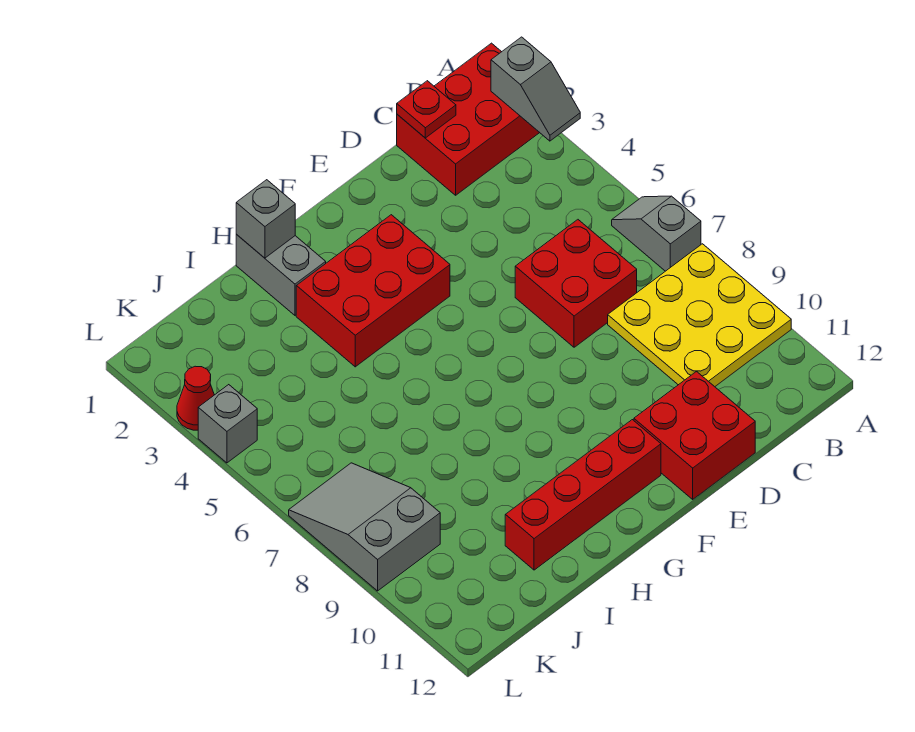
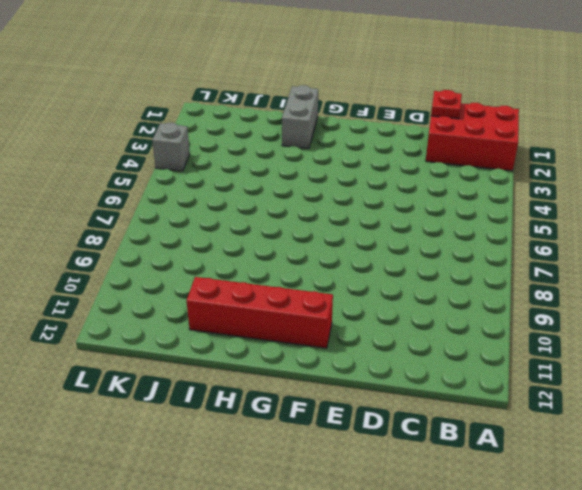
none -> grey 1x2 slope [612,196,701,271]
none -> yellow 3x3 plate [608,244,791,387]
none -> red 2x2 brick [515,220,637,347]

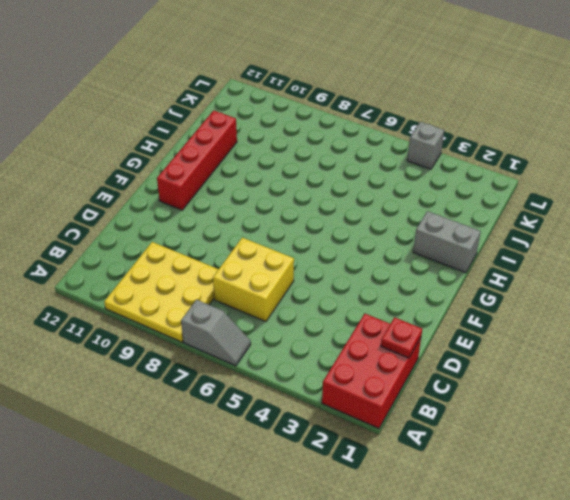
yellow 2x2 brick [213,238,294,321] -> red 2x2 brick [515,220,637,347]
none -> red 2x2 brick [634,372,755,499]
none -> red 2x3 brick [296,215,450,367]
none -> grey 2x3 slope [289,463,440,591]

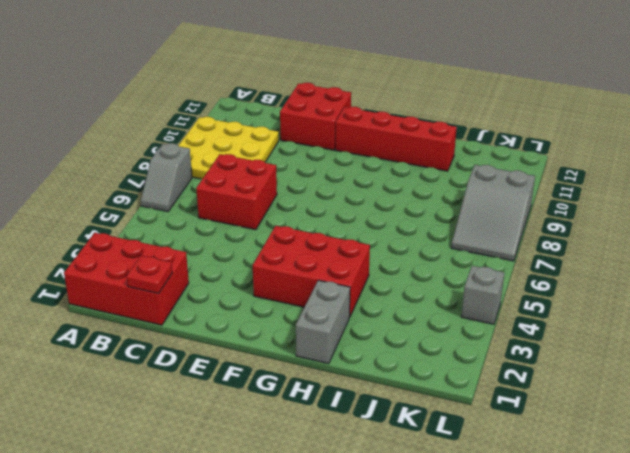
none -> red 1x1 cone [177,366,214,430]
none -> grey 1x2 slope [491,37,580,141]
none -> grey 1x1 brick [236,180,295,258]

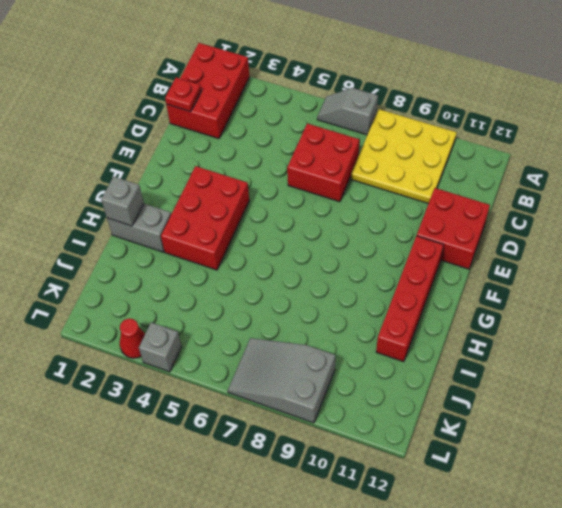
none -> grey 1x2 slope [491,37,580,141]

